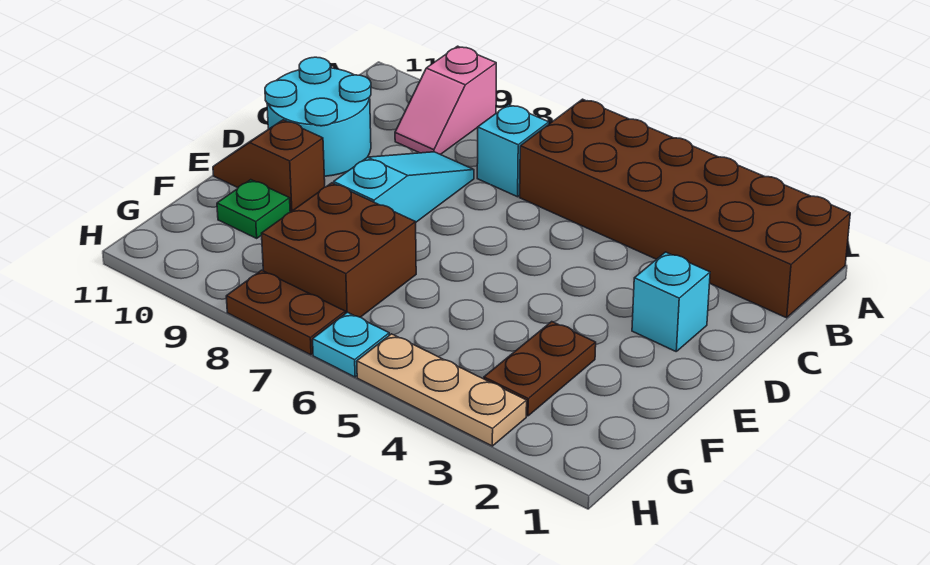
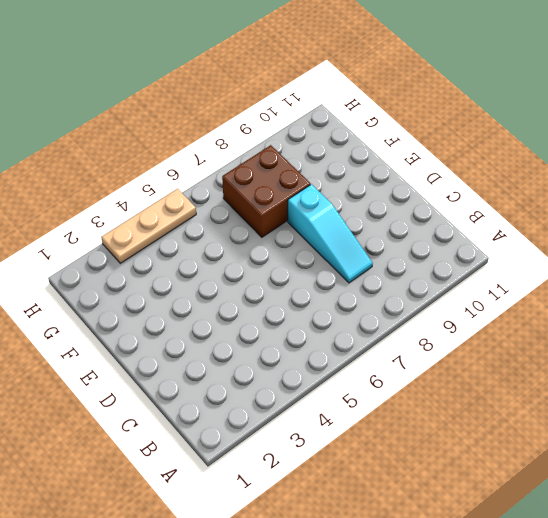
none -> brown 2x6 brick [520,99,850,318]
none -> pink 1x2 slope [395,46,496,155]
none -> cyan 1x1 brick [477,105,549,197]

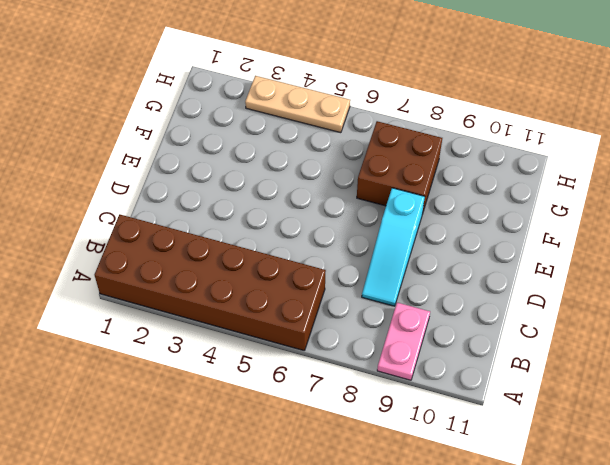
pink 1x2 plate [377,303,430,380] -> pink 1x2 slope [395,46,496,155]
none -> cyan 1x1 brick [477,105,549,197]
none -> cyan 2x2 round brick [265,57,371,176]
none -> cyan 1x1 brick [632,252,710,351]

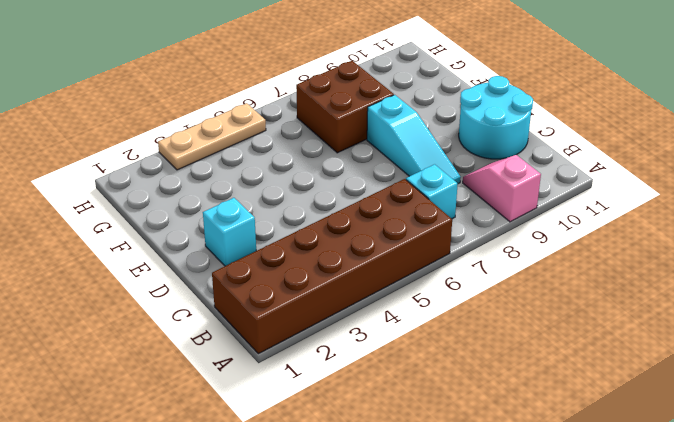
none -> brown 1x2 slope [213,120,325,212]
none -> brown 1x2 plate [484,322,596,416]
none -> green 1x1 plate [217,180,290,238]

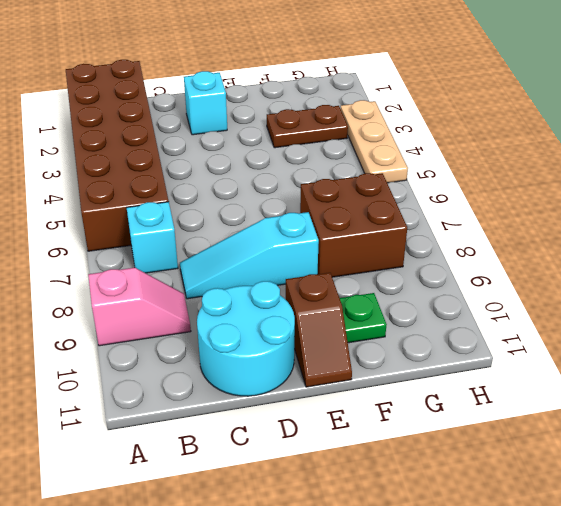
none -> cyan 1x1 plate [313,312,389,377]
none -> brown 1x2 plate [226,270,345,355]

